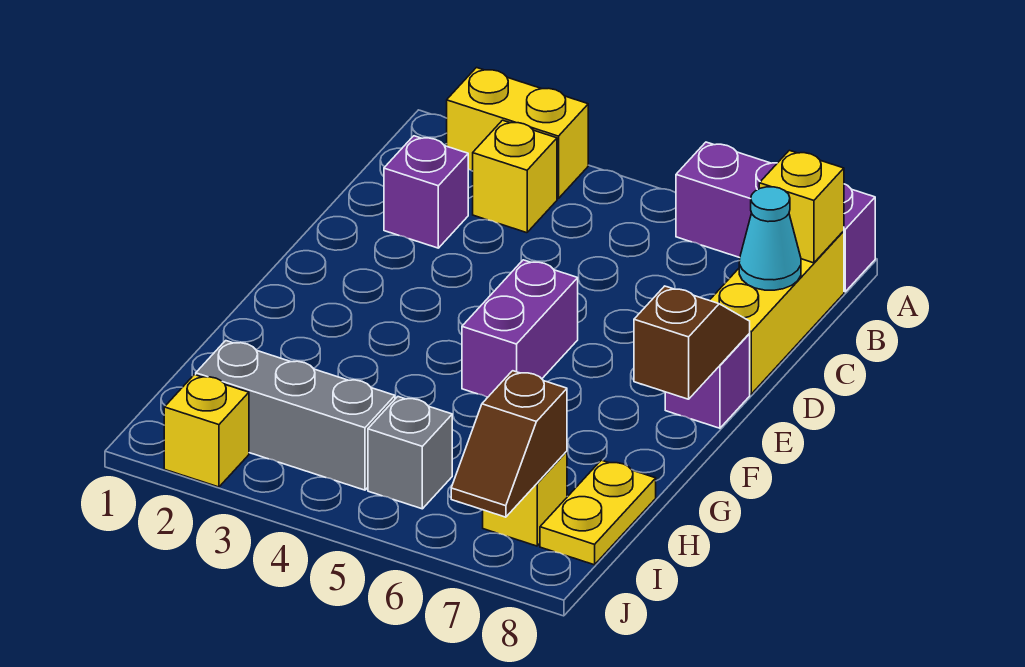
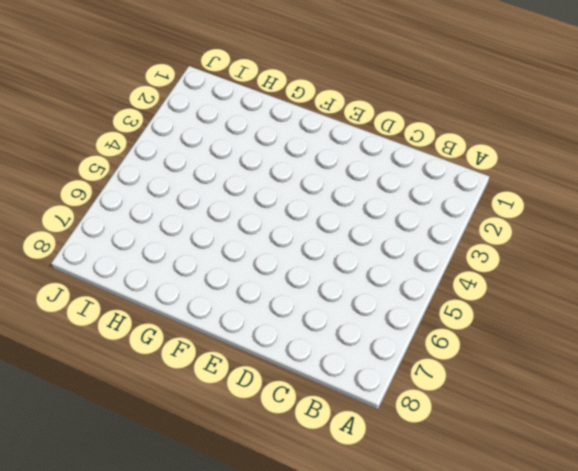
none -> yellow 1x2 brick [447,68,588,199]
none -> purple 1x3 brick [676,142,875,292]
none -> yellow 1x1 brick [473,120,557,233]

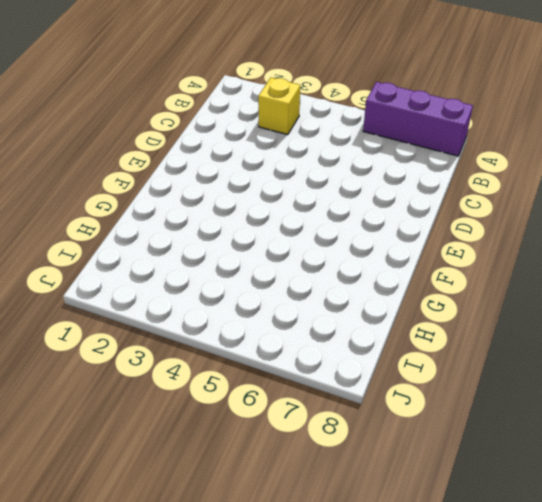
none -> yellow 1x2 brick [447,68,588,199]
none -> yellow 1x3 brick [710,231,844,394]
none -> purple 1x1 brick [384,136,468,248]

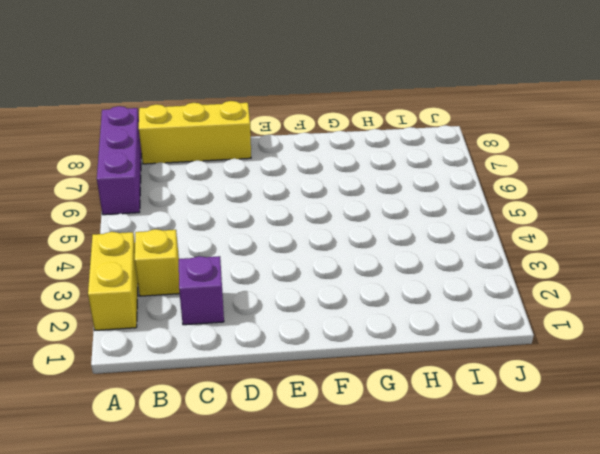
none -> purple 1x2 brick [462,260,578,397]
none -> purple 1x1 brick [665,333,750,428]
none -> yellow 1x2 plate [540,460,656,565]

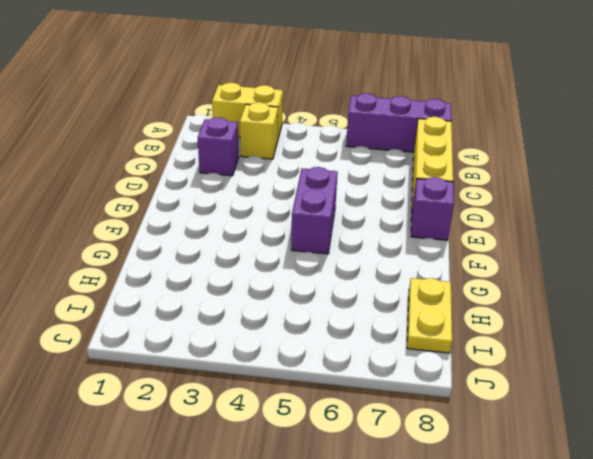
none -> grey 1x3 brick [196,341,395,490]
none -> grey 1x1 brick [368,397,452,509]
none -> yellow 1x1 brick [483,451,567,546]

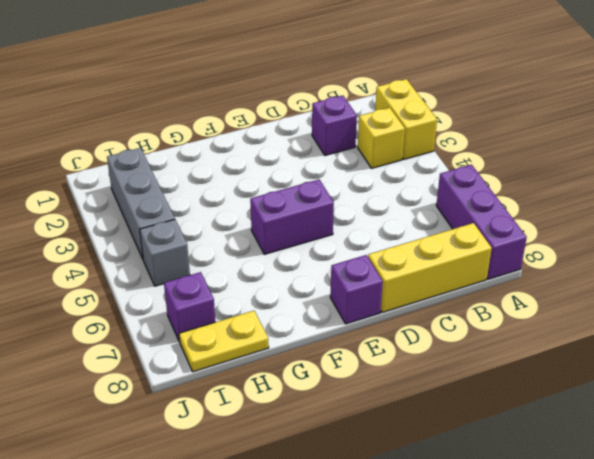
purple 1x1 brick [164,272,215,342] -> yellow 1x1 brick [483,451,567,546]
none -> yellow 1x1 brick [164,375,249,487]
none -> yellow 1x1 brick [759,150,844,263]
none -> cyan 1x1 cone [739,187,801,290]

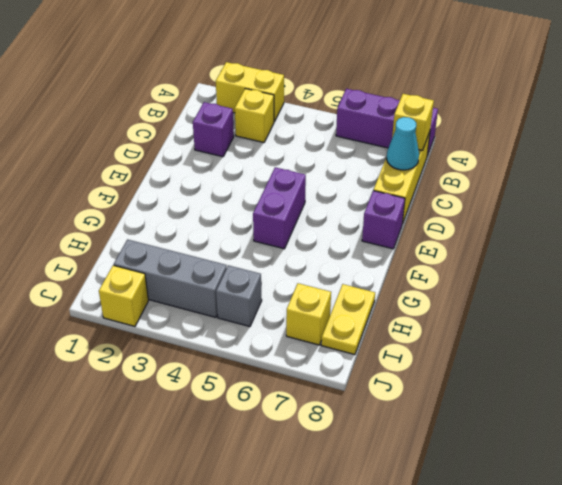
none -> brown 1x2 slope [634,286,750,399]
none -> brown 1x2 slope [451,371,567,517]

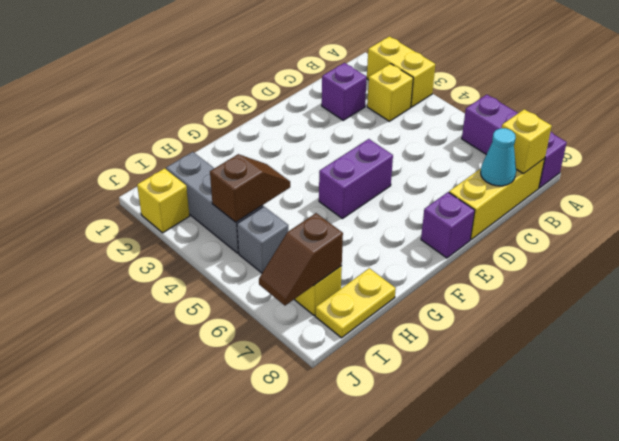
brown 1x2 slope [210,154,290,222] -> brown 1x2 slope moved to [634,286,750,399]

